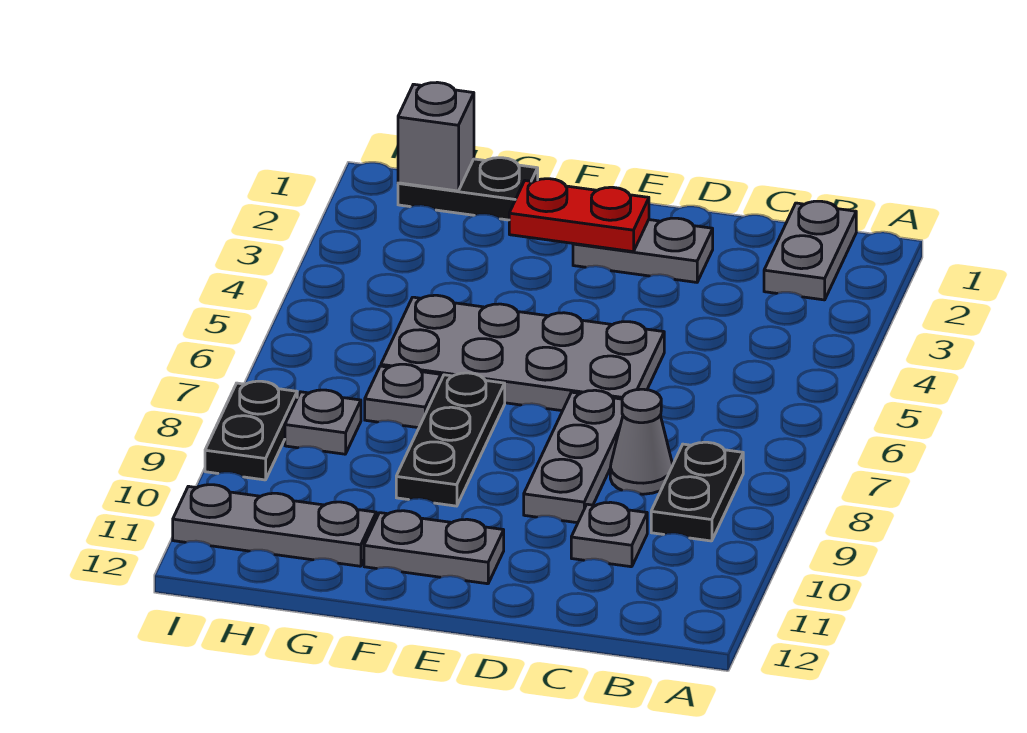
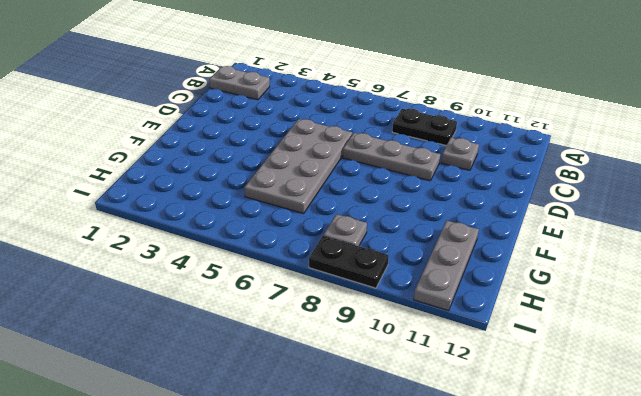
none -> grey 1x1 cone [610,389,673,494]
none -> grey 1x2 plate [573,218,713,282]
none -> grey 1x2 plate [364,511,504,584]

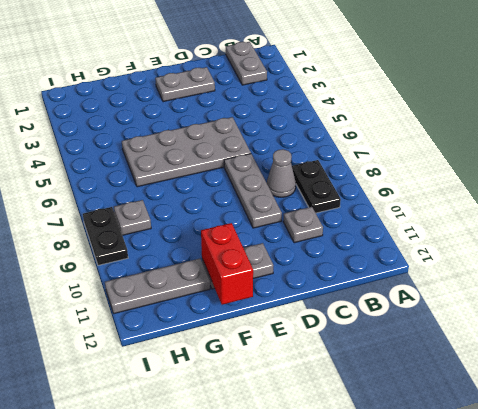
red 1x2 brick [201,223,253,305] -> none
none -> black 1x3 plate [396,373,505,506]
none -> black 1x2 plate [398,158,538,220]
none -> grey 1x1 plate [365,364,441,428]

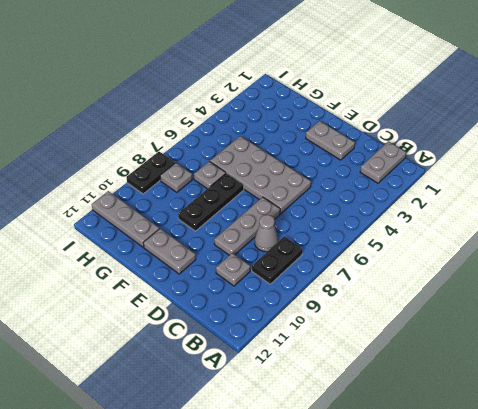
none -> black 1x2 plate [398,158,538,220]
none -> red 1x2 plate [509,179,649,252]
none -> grey 1x1 brick [398,82,474,191]

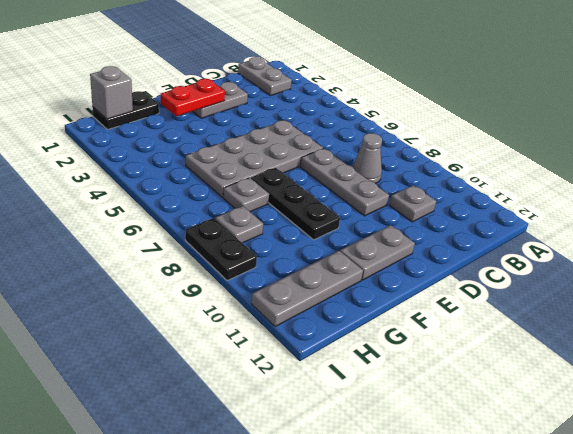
none -> black 1x2 plate [651,442,743,541]

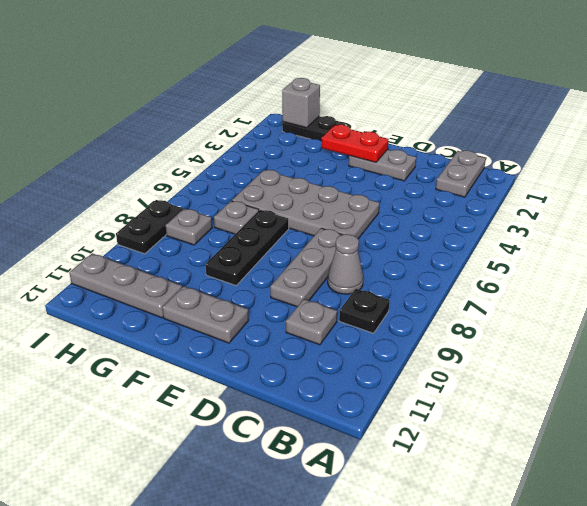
black 1x1 plate [339,289,390,333] -> black 1x2 plate [651,442,743,541]

